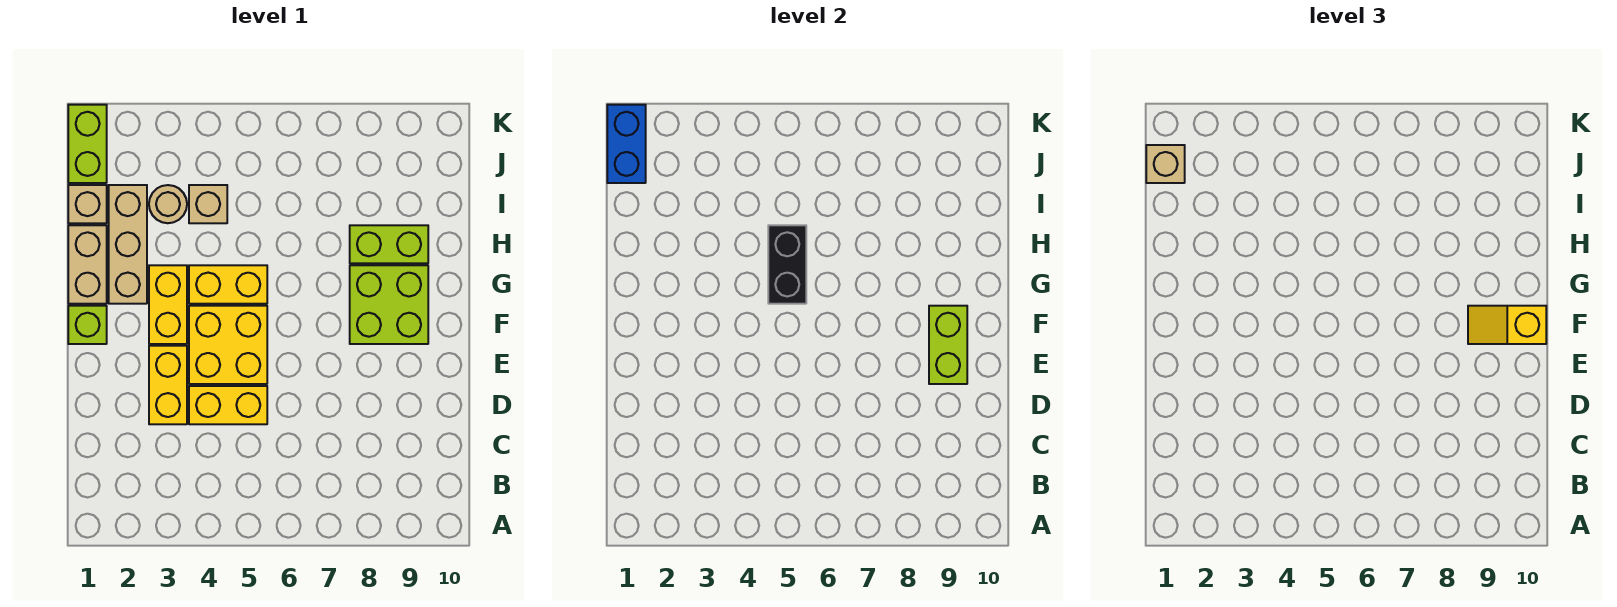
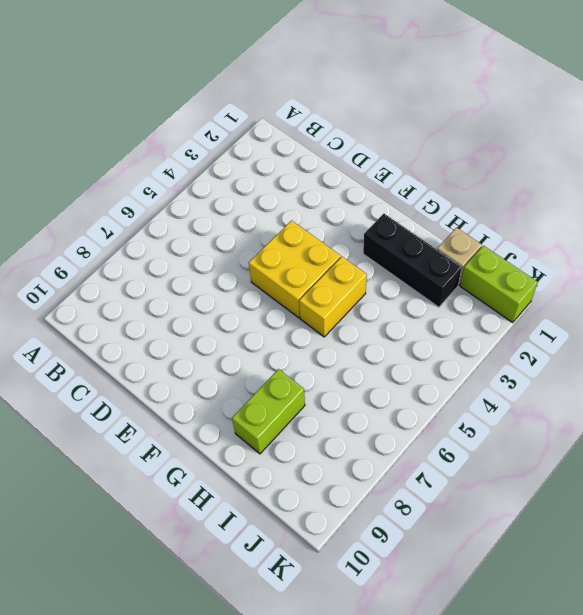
black 1x3 brick [363,214,462,307] -> tan 1x3 brick [109,185,147,304]
none -> yellow 1x2 brick [149,346,187,424]
none -> yellow 1x2 brick [189,386,267,424]
none -> lime 1x1 brick [68,306,107,344]

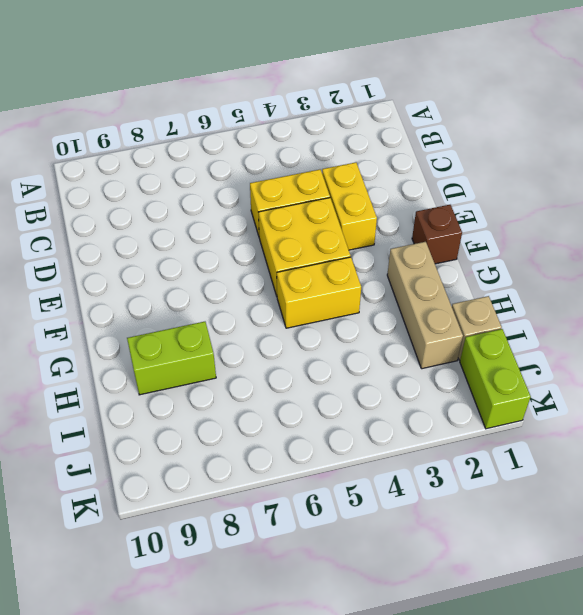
brown 1x1 brick [412,205,462,264] -> lime 1x1 brick [68,306,107,344]
none -> yellow 1x2 brick [149,265,187,344]
none -> lime 2x2 brick [350,265,428,344]
none -> tan 1x2 brick [68,225,107,304]

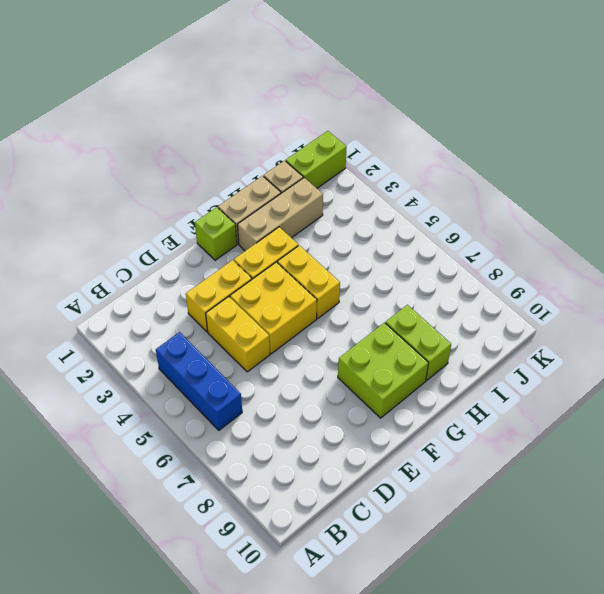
blue 1x3 brick [156,332,242,430] -> none
none -> tan 1x1 round brick [149,185,187,223]
none -> tan 1x1 brick [189,185,227,223]
none -> lime 1x2 brick [929,306,967,384]

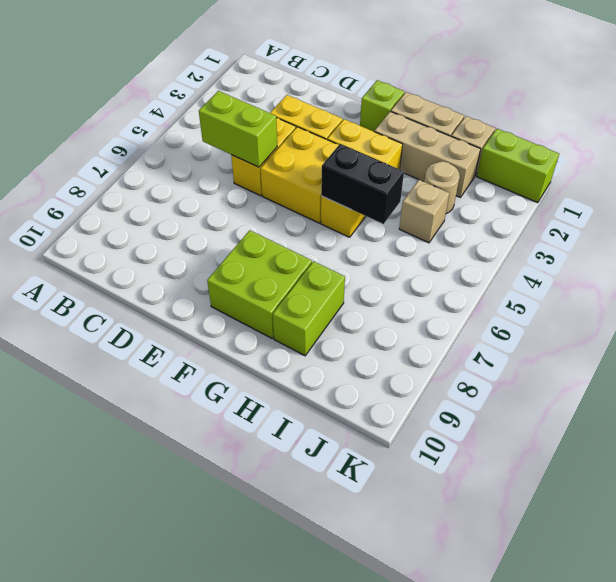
lime 1x2 brick [199,91,277,167] -> lime 1x2 brick moved to [929,306,967,384]
none -> blue 1x2 brick [607,105,646,183]
none -> yellow 1x2 slope [1468,306,1546,344]
none -> tan 1x1 brick [1146,145,1185,183]

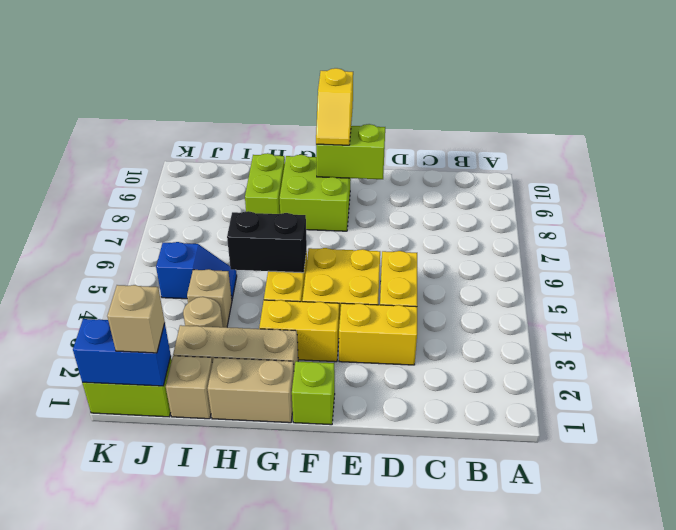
blue 1x2 slope [156,242,237,299] -> none

